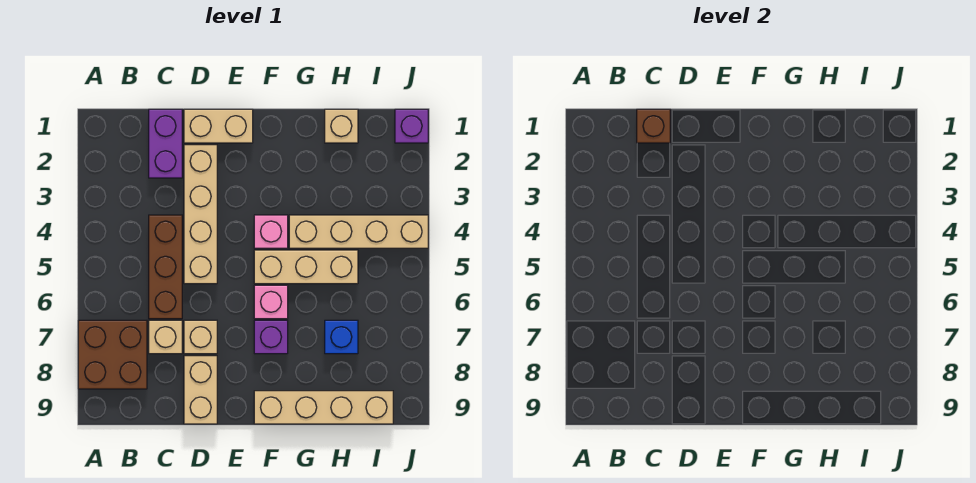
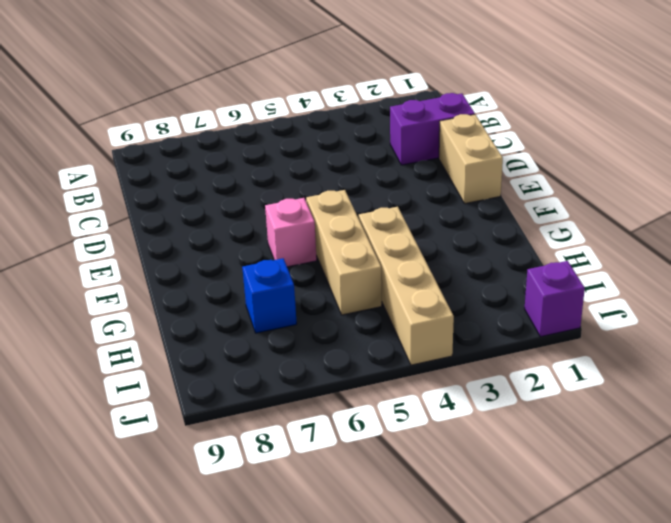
none -> brown 2x2 brick [78,320,147,389]
none -> brown 1x3 brick [149,215,182,319]
none -> tan 1x1 brick [149,320,182,354]

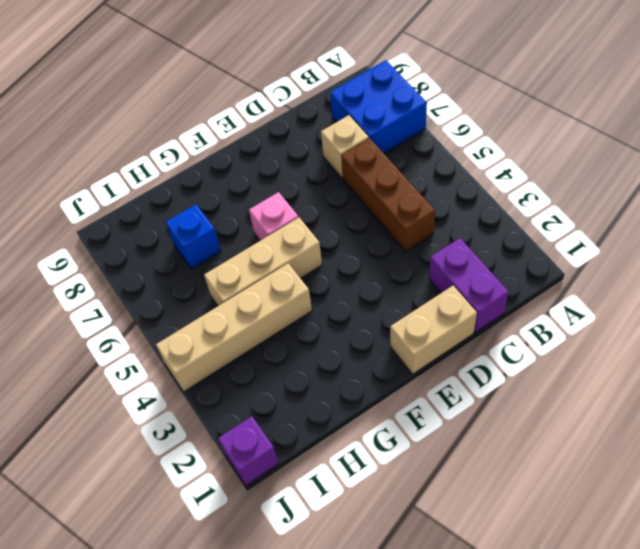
blue 2x2 brick [330,60,427,153] -> brown 2x2 brick [78,320,147,389]
none -> tan 1x4 brick [184,145,217,284]
none -> tan 1x1 brick [184,320,217,354]
none -> tan 1x2 brick [184,356,217,424]

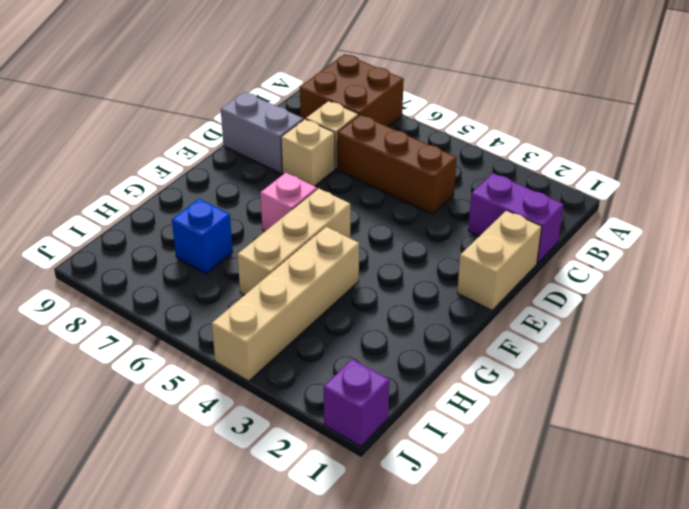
grey 1x2 brick [221,92,303,173] -> tan 1x2 brick [184,356,217,424]
none -> tan 1x4 brick [184,145,217,284]
none -> pink 1x1 brick [254,215,288,248]
none -> purple 1x1 brick [254,320,288,354]

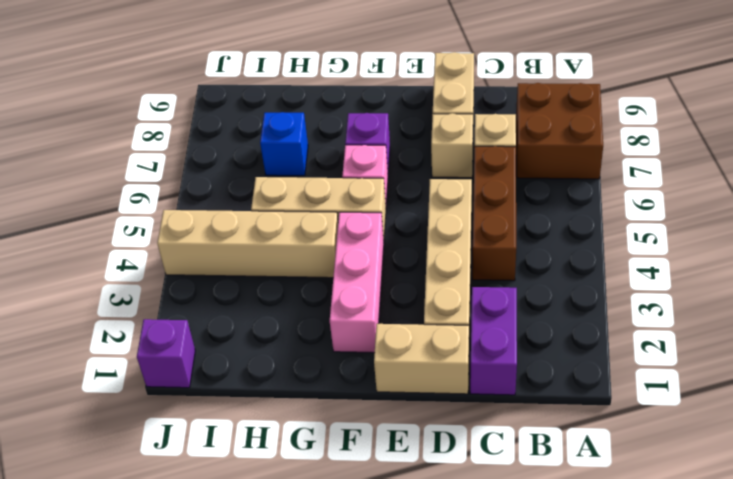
pink 1x3 brick [330,212,384,353] -> pink 1x1 brick [254,215,288,248]
none -> tan 1x4 brick [254,391,393,424]
none -> tan 1x1 brick [325,109,358,143]
none -> brown 1x1 brick [637,109,670,143]

